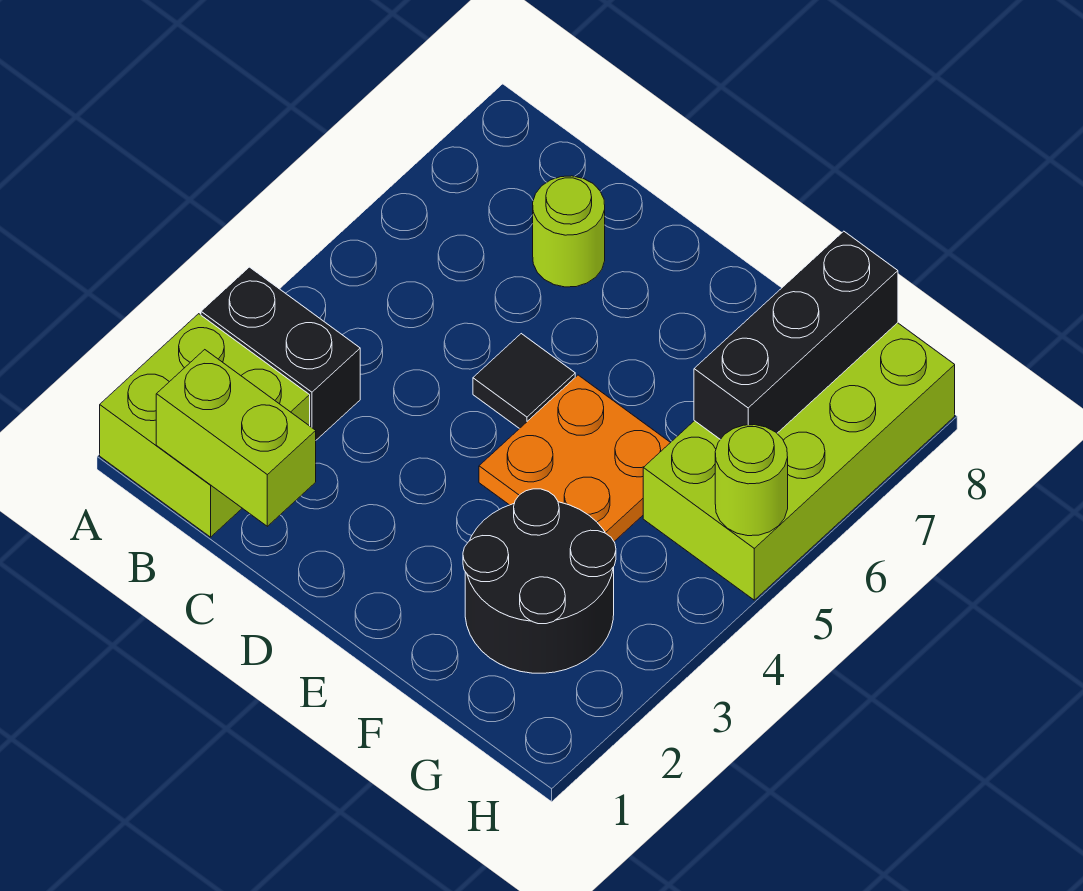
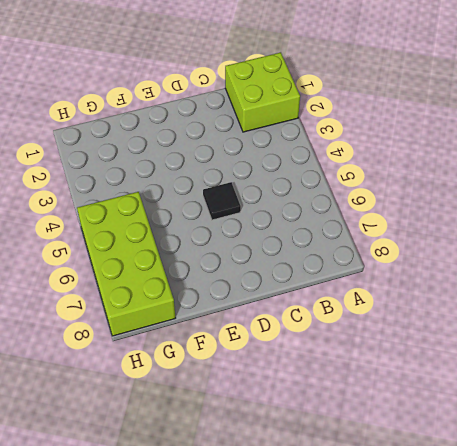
none -> black 1x2 brick [201,267,360,440]
none -> lime 1x1 round brick [533,176,605,287]

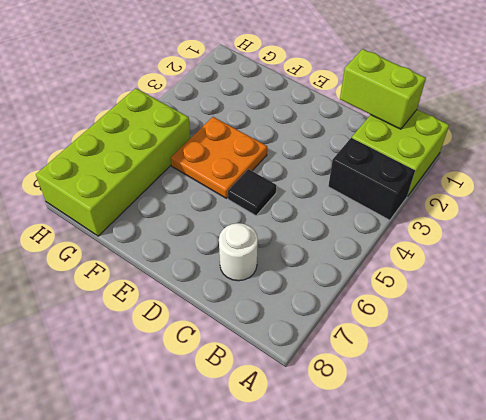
white 1x1 round brick [219,223,258,281] -> lime 1x1 round brick [533,176,605,287]
none -> black 2x2 round brick [463,489,616,673]
none -> black 1x3 brick [694,231,898,439]

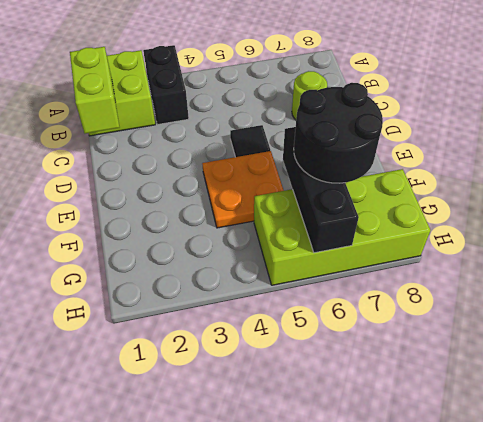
black 1x3 brick [283,127,359,253] -> black 1x3 brick turned to [694,231,898,439]
black 2x2 round brick [294,83,383,183] -> black 2x2 round brick moved to [463,489,616,673]
none -> lime 1x1 round brick [715,425,788,536]

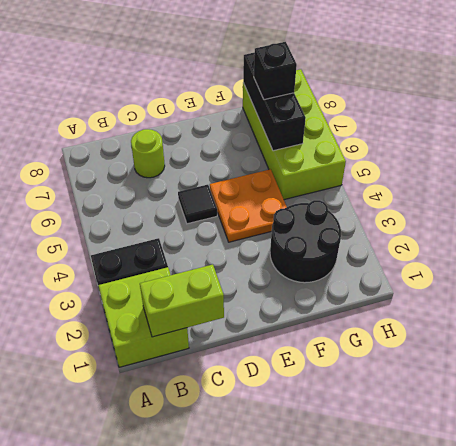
black 1x1 brick [254,42,297,100] -> none
none -> lime 1x1 round brick [715,425,788,536]

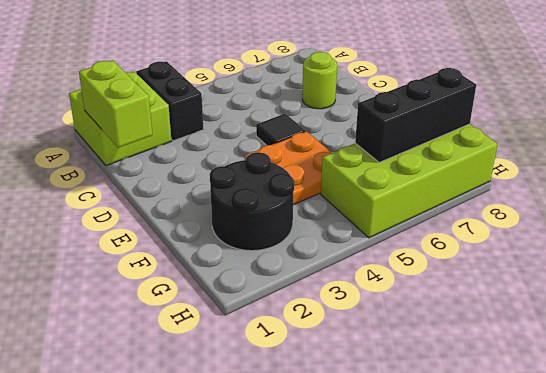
none -> lime 1x1 round brick [715,425,788,536]

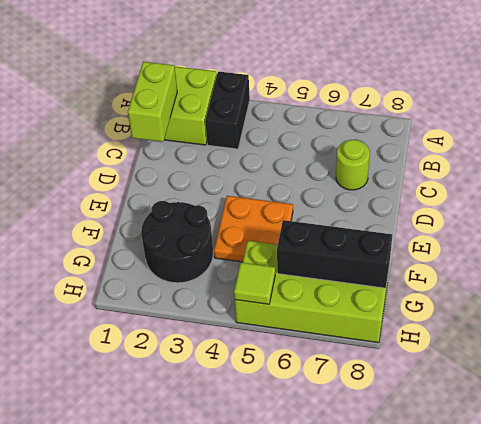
lime 1x1 tile [234,262,275,304] -> lime 1x1 round brick [715,425,788,536]
none -> black 1x1 tile [473,334,575,429]

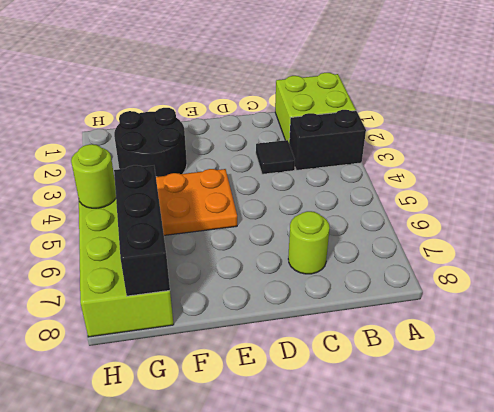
black 1x1 tile [256,140,295,174] -> black 1x1 tile moved to [473,334,575,429]
none -> lime 1x2 brick [156,350,316,526]

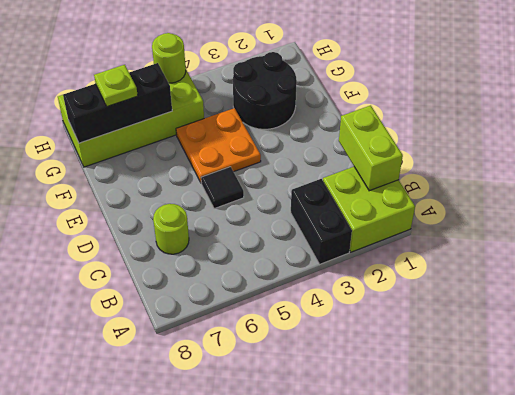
lime 1x1 plate [94,65,138,107] -> none

